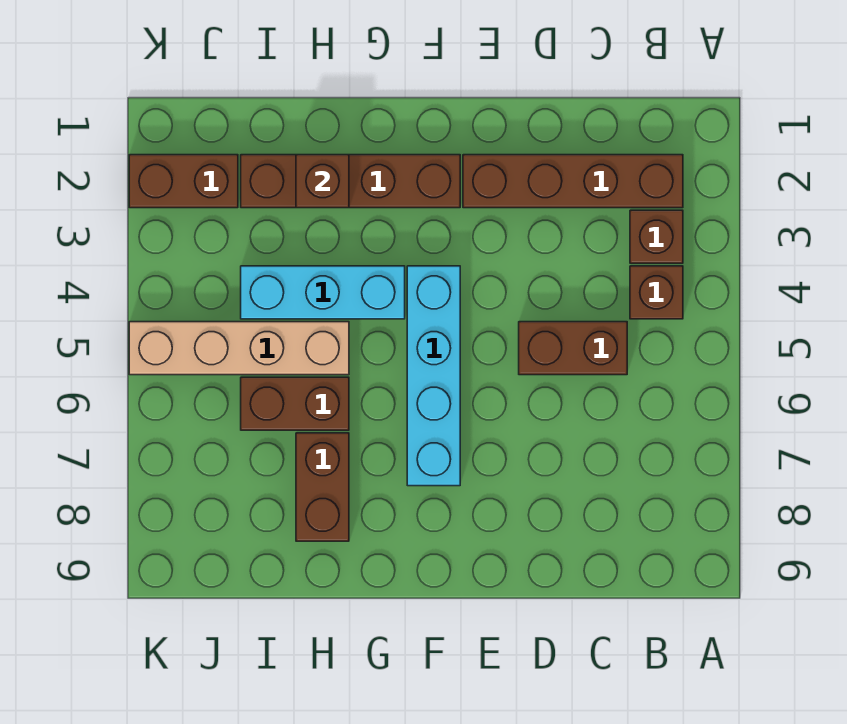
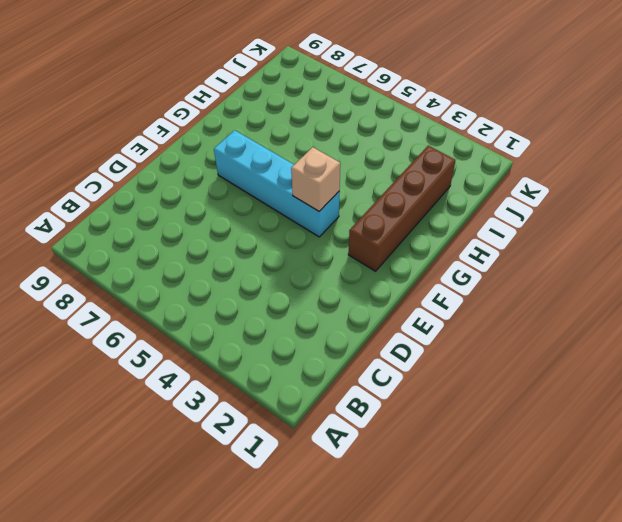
tan 1x1 brick [291,147,340,211] -> none
none -> brown 1x4 brick [463,155,683,208]
none -> brown 1x1 brick [630,210,683,263]
none -> brown 1x1 brick [630,266,683,319]

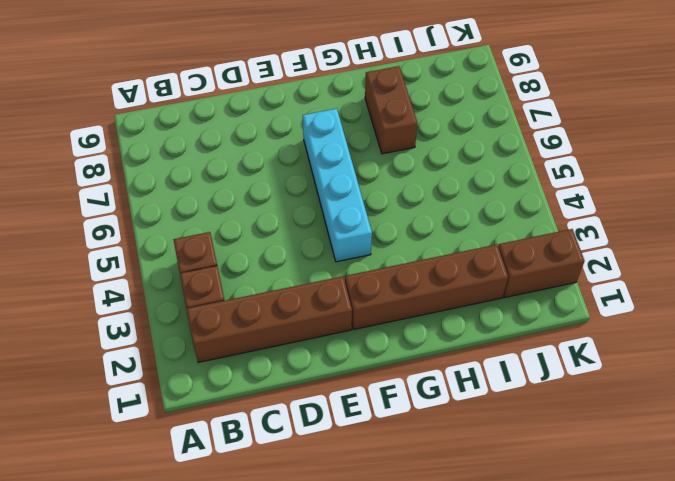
none -> brown 1x2 brick [519,322,627,375]
none -> cyan 1x3 brick [241,266,405,319]
none -> tan 1x4 brick [129,322,349,375]

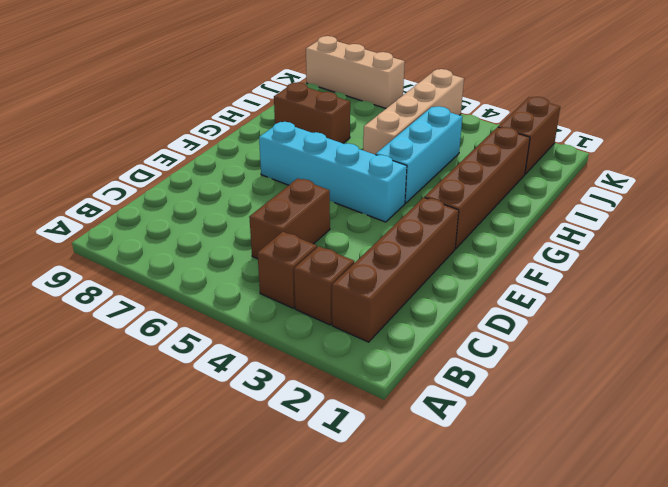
tan 1x3 brick [306,36,405,108] -> none
none -> brown 1x2 brick [241,377,349,430]
none -> brown 1x1 brick [296,155,349,208]

